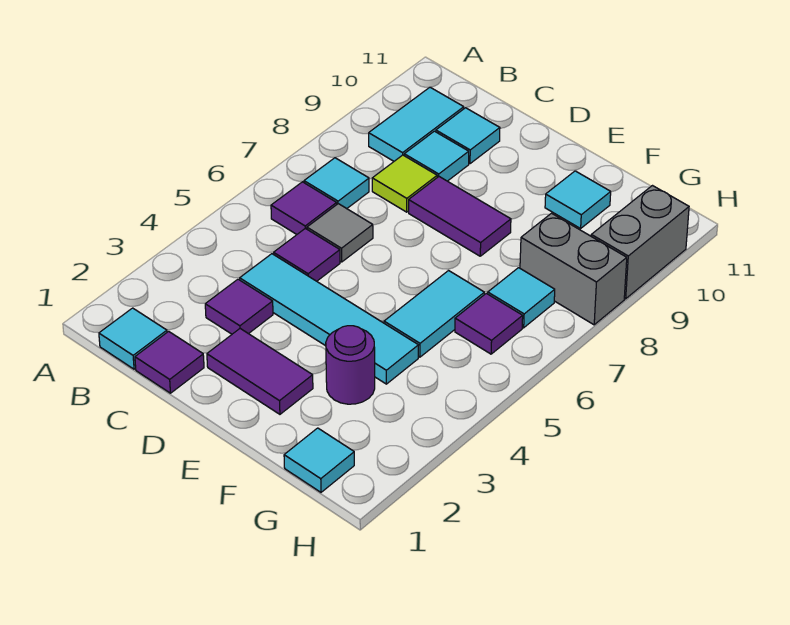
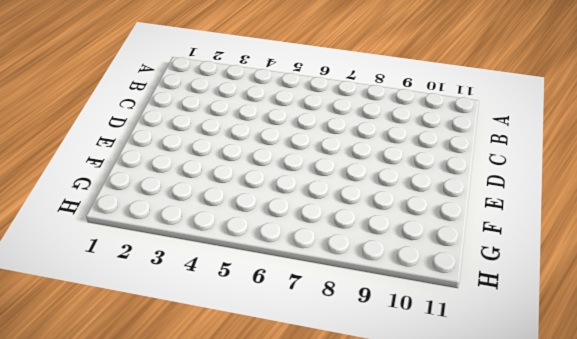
none -> cyan 1x1 tile [99,308,167,369]
none -> purple 1x1 tile [271,182,337,234]
none -> cyan 1x1 tile [304,158,369,209]

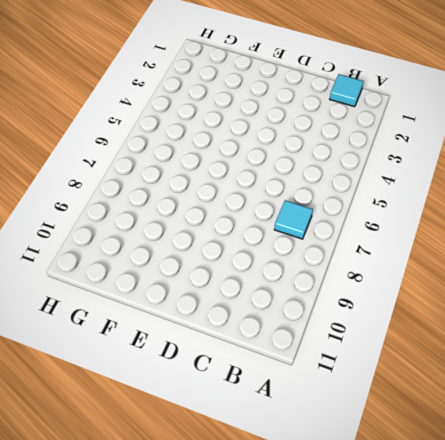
none -> purple 1x1 tile [271,182,337,234]
none -> cyan 1x2 tile [369,87,464,161]
none -> purple 1x1 tile [135,331,204,393]

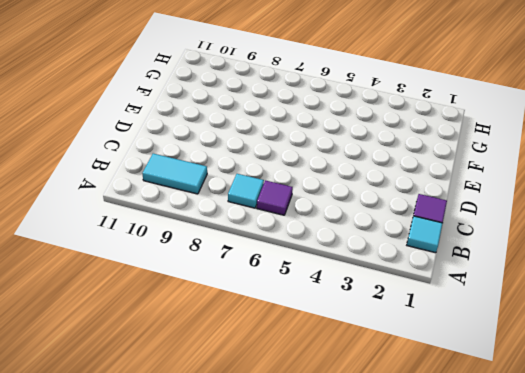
none -> purple 1x1 tile [205,279,273,334]
none -> cyan 1x4 tile [240,254,418,384]
none -> purple 1x1 tile [274,228,340,281]

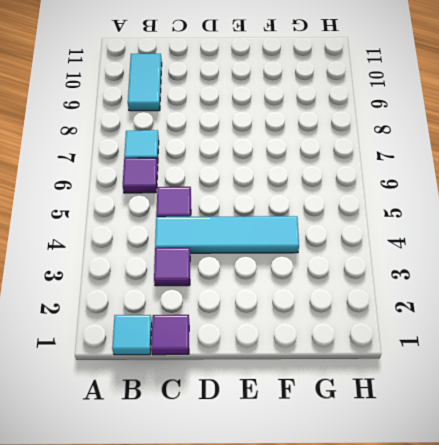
none -> grey 1x1 tile [307,204,373,262]
none -> lime 1x1 tile [372,155,437,212]
none -> cyan 1x1 tile [404,131,469,181]

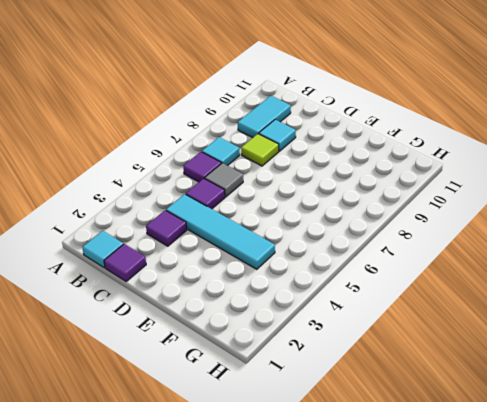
none -> cyan 1x1 tile [436,108,500,164]
none -> purple 1x2 tile [207,329,313,414]
none -> purple 1x2 tile [409,177,511,256]

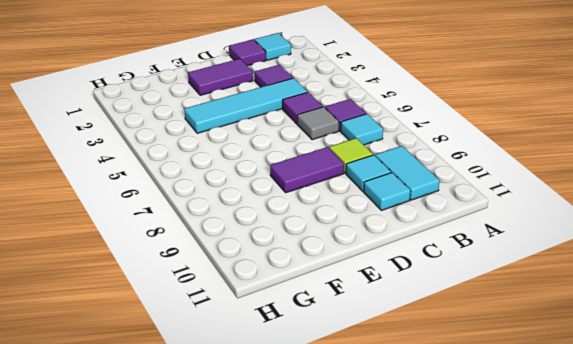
none -> purple 1x1 round brick [326,326,375,404]
none -> cyan 1x2 tile [384,271,484,357]
none -> cyan 1x1 tile [545,171,611,228]

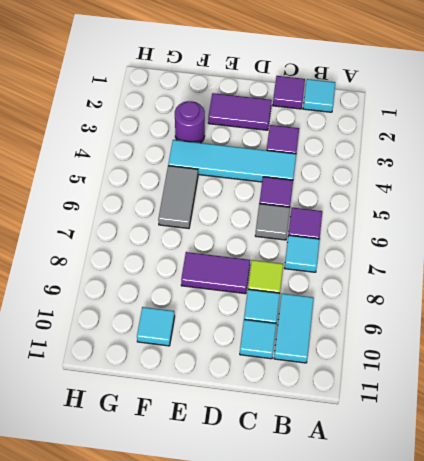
grey 1x2 tile [158,166,198,229] -> cyan 1x2 tile [384,271,484,357]
none -> cyan 1x1 tile [284,428,354,492]
none -> purple 1x1 tile [455,293,523,354]
none -> cyan 1x1 tile [488,268,555,328]

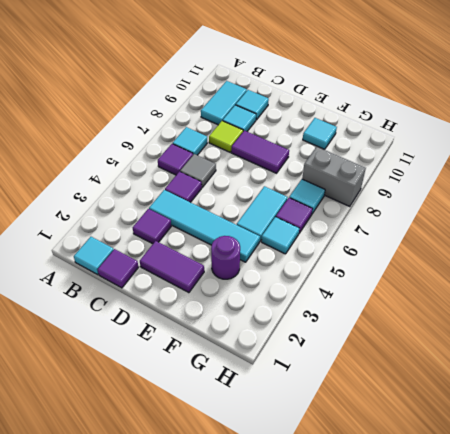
cyan 1x1 tile [261,217,299,254] -> cyan 1x1 tile moved to [284,428,354,492]
none -> grey 1x2 brick [591,186,689,299]

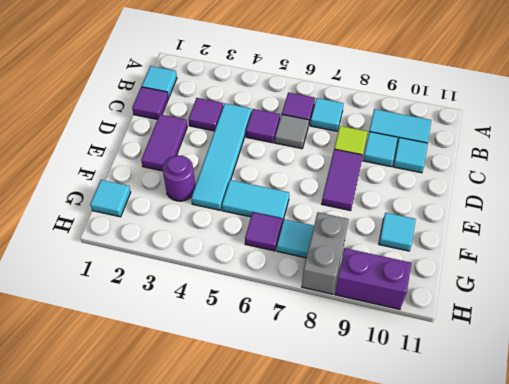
purple 1x2 brick [335,248,411,309] -> grey 1x2 brick [591,186,689,299]

